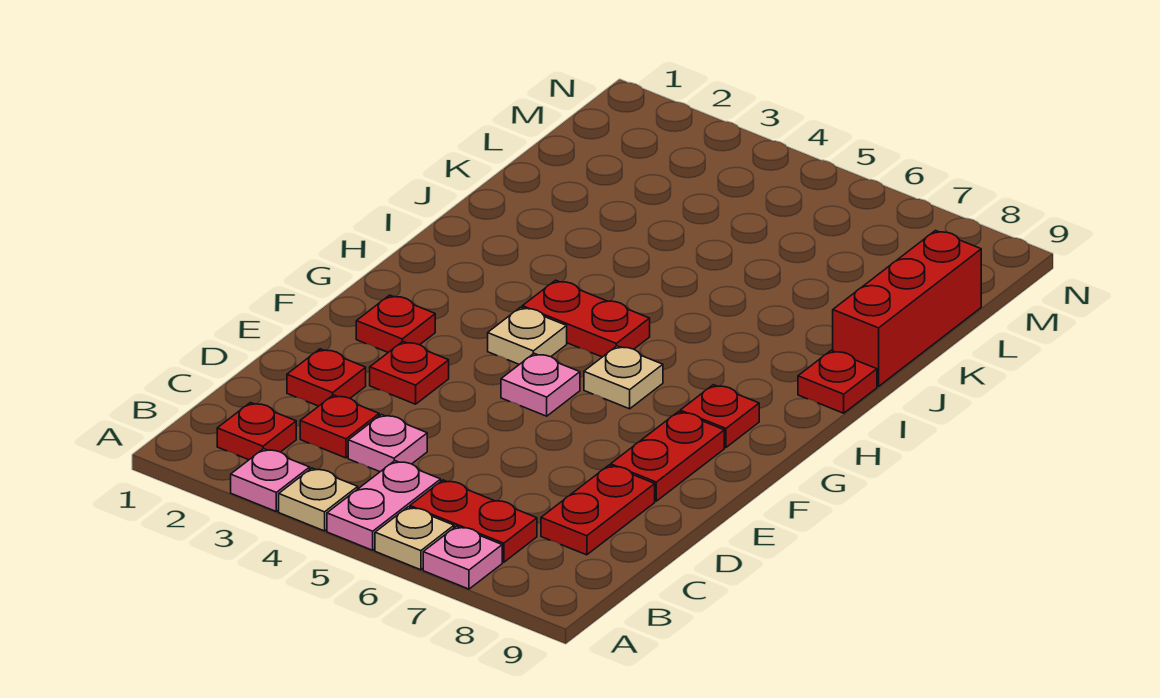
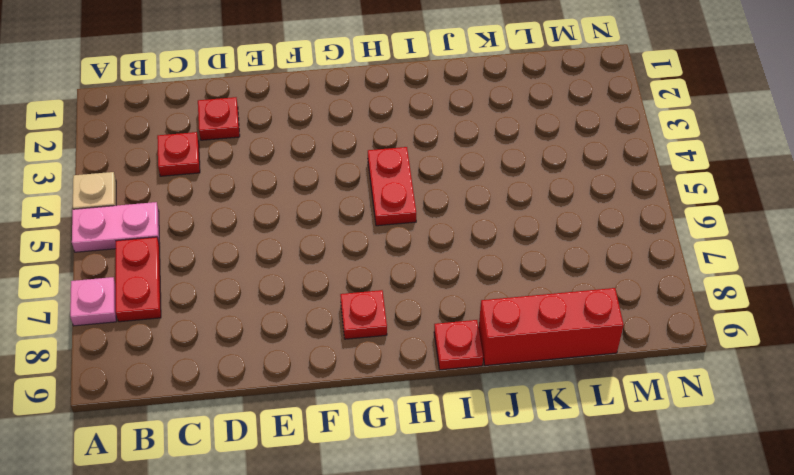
none -> pink 1x1 plate [231,449,310,511]
none -> tan 1x1 plate [375,507,454,570]
none -> red 1x1 plate [217,403,296,460]

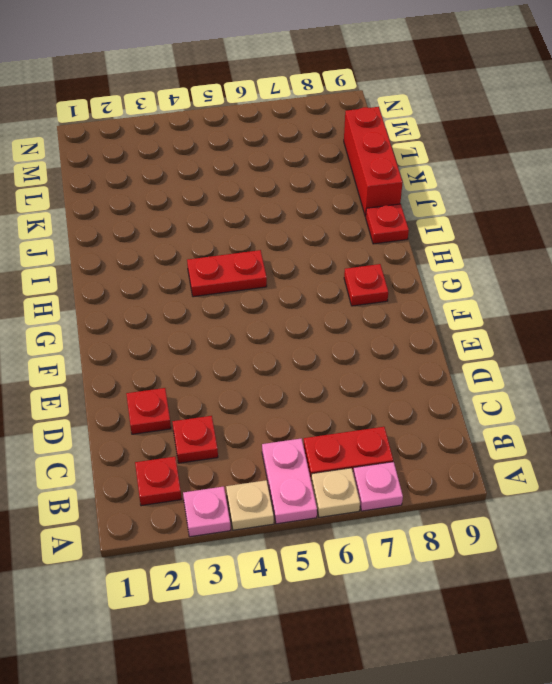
none -> pink 1x1 plate [348,414,427,472]
none -> red 1x2 plate [541,465,655,555]
none -> red 1x1 plate [370,342,449,404]

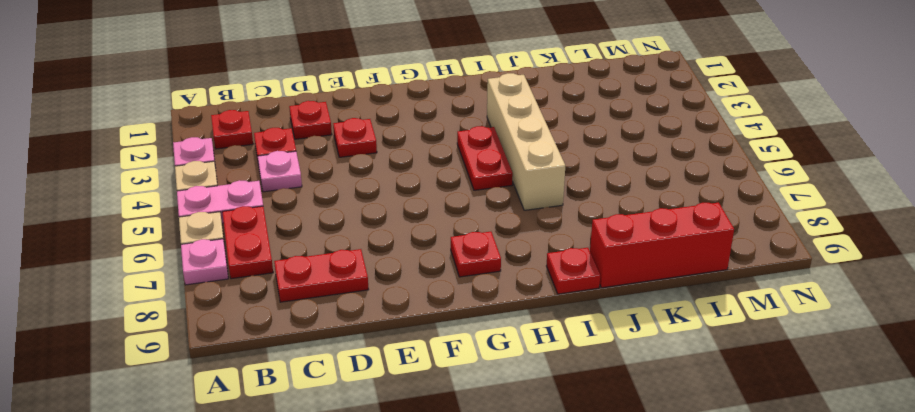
tan 1x4 brick [487,73,565,210] -> none
none -> red 1x2 plate [611,412,724,501]
none -> red 1x1 plate [356,295,435,352]
none -> pink 1x1 plate [501,353,580,416]

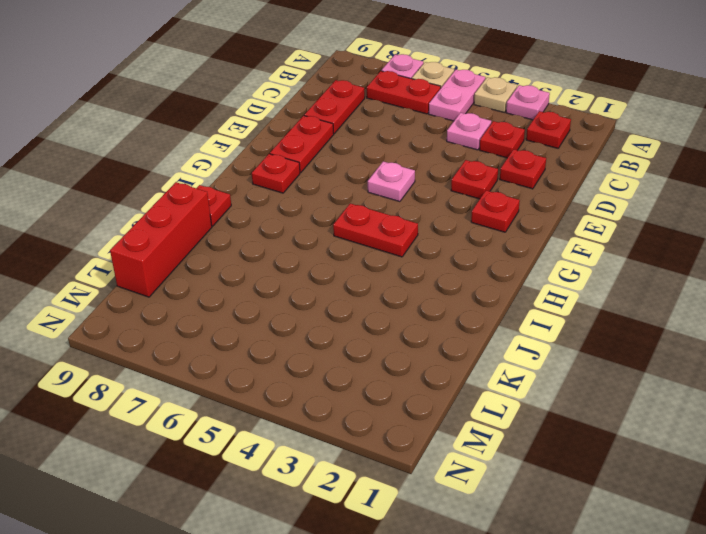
none -> tan 1x1 plate [488,307,567,364]
none -> tan 1x1 plate [584,346,663,409]

